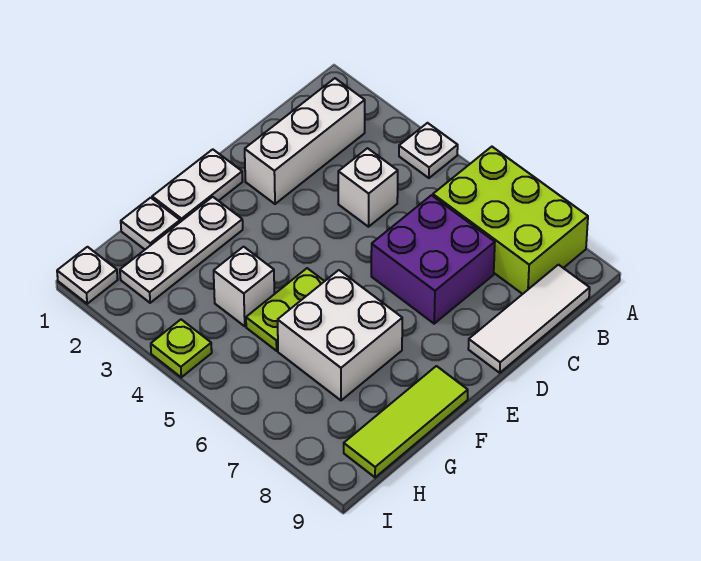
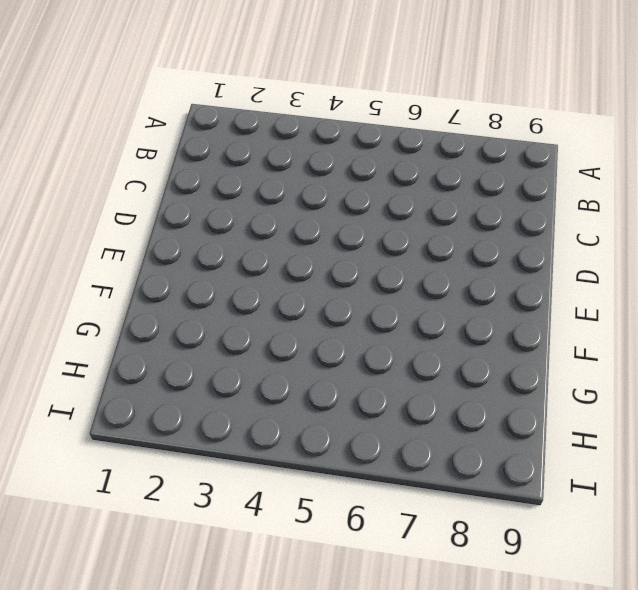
none -> white 1x1 plate [399,123,458,178]
none -> lime 2x3 brick [433,147,588,294]
none -> white 1x3 brick [245,78,365,204]

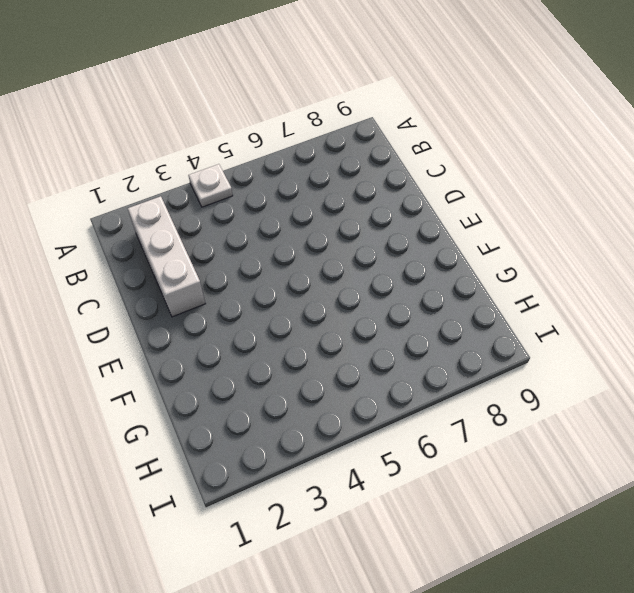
none -> lime 2x3 brick [433,147,588,294]
none -> white 1x3 tile [468,265,590,373]
none -> white 1x1 brick [338,148,398,227]

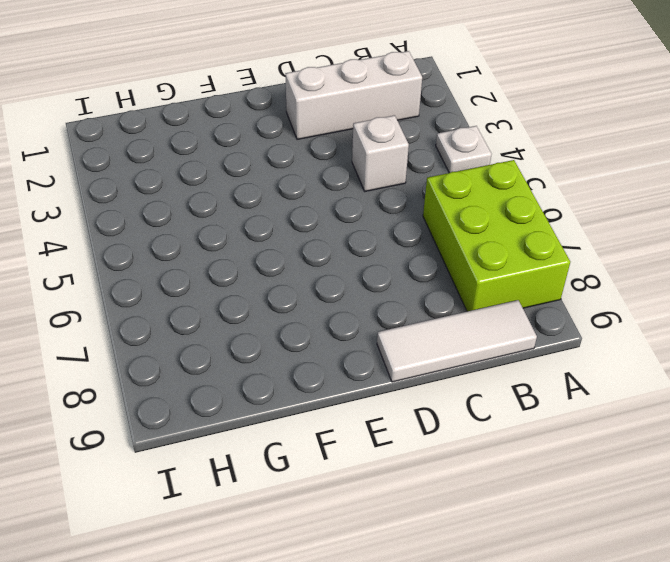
none -> purple 2x2 brick [371,195,495,324]
none -> white 1x2 plate [152,149,242,222]
none -> white 1x3 plate [120,197,243,303]

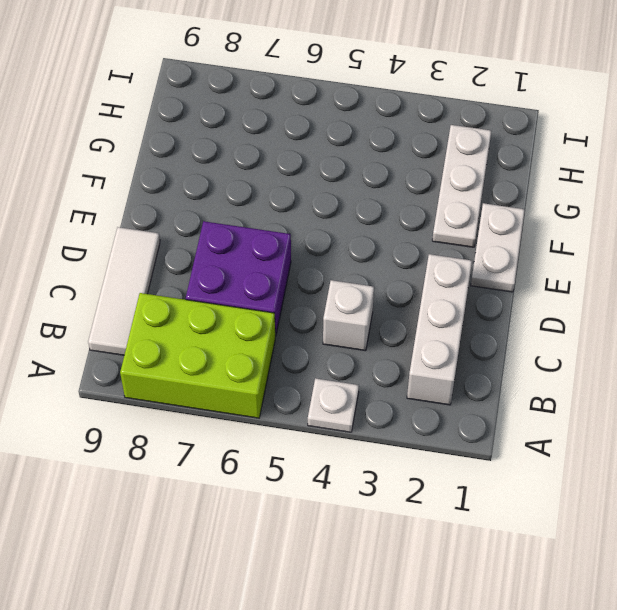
none -> lime 1x2 plate [246,268,324,351]
none -> white 2x2 brick [278,270,402,400]
none -> lime 1x3 tile [344,366,468,477]

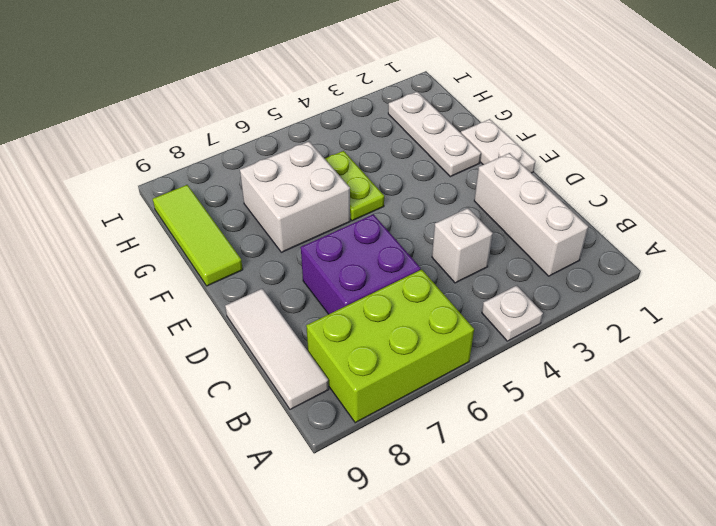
none -> white 1x1 plate [121,198,180,249]
none -> white 1x1 brick [214,247,274,326]
none -> white 1x1 plate [57,247,118,304]

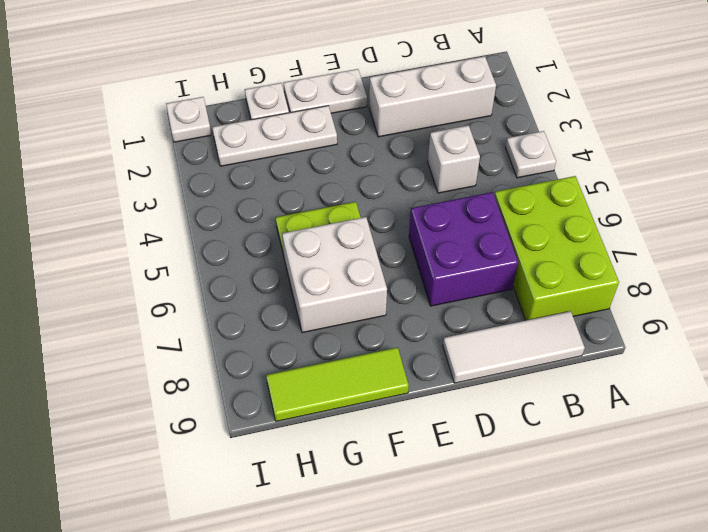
none -> white 1x1 brick [214,247,274,326]
none -> lime 1x1 plate [151,320,212,377]

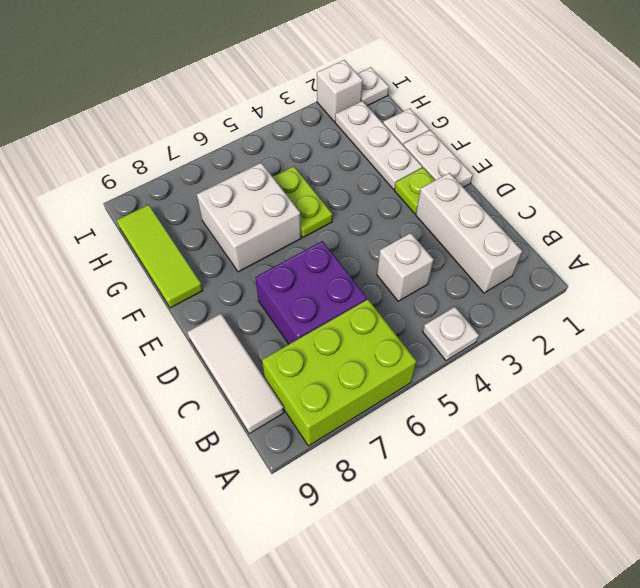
lime 1x1 plate [394,168,435,214] -> lime 1x1 plate moved to [151,320,212,377]
white 1x1 brick [317,60,363,122] -> white 1x1 brick moved to [214,247,274,326]

